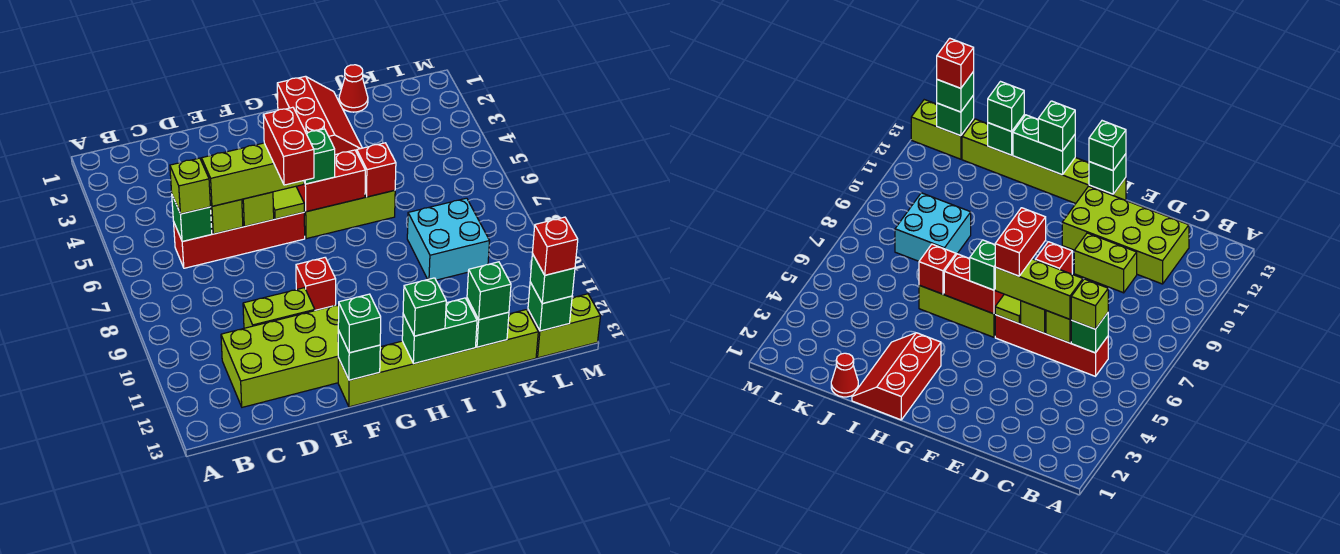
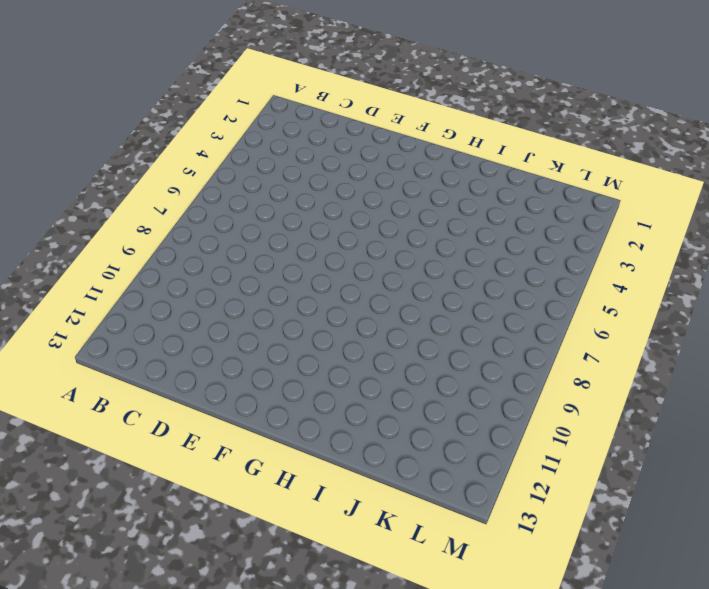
none -> red 1x4 brick [174,212,305,268]
none -> lime 2x4 brick [221,305,339,407]
none -> lime 1x2 brick [243,288,315,328]

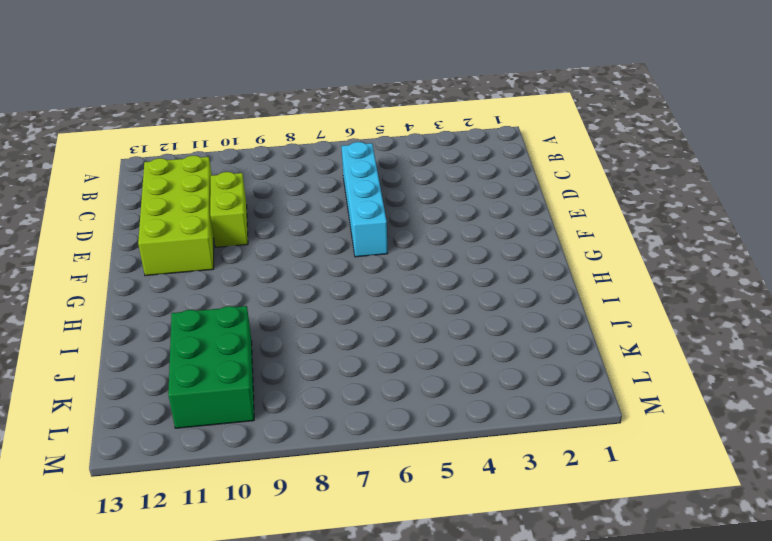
cyan 1x4 brick [342,142,388,257] -> red 1x4 brick [174,212,305,268]
green 2x3 brick [168,306,254,428] -> none
none -> red 1x1 brick [296,258,336,310]
none -> lime 1x6 brick [338,310,538,407]
none -> lime 1x3 brick [304,190,395,239]

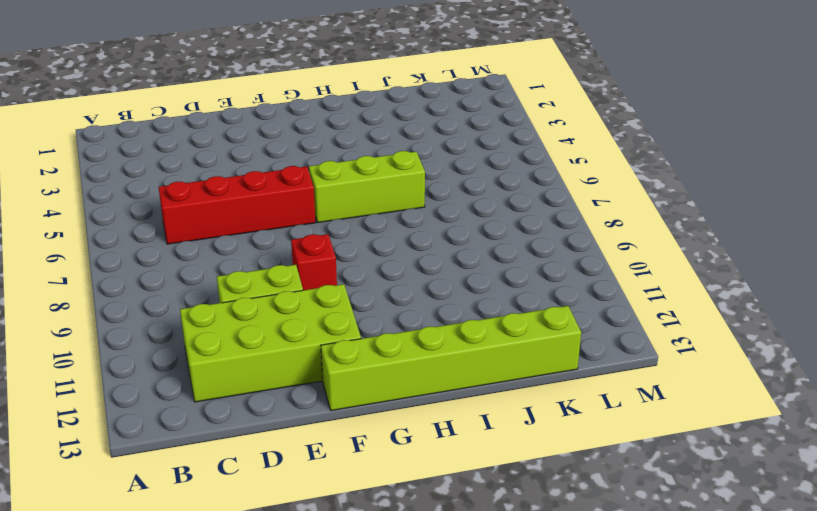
none -> red 2x3 slope [277,76,362,155]
none -> red 1x1 cone [339,65,368,112]
none -> cyan 2x2 brick [407,198,490,280]

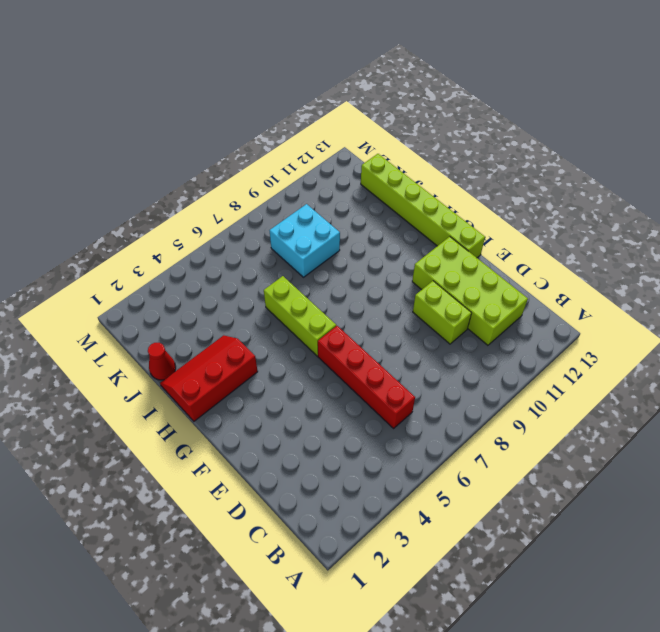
none -> red 1x1 brick [296,258,336,310]
none -> lime 1x2 brick [528,294,600,358]
none -> green 1x1 brick [172,195,212,241]

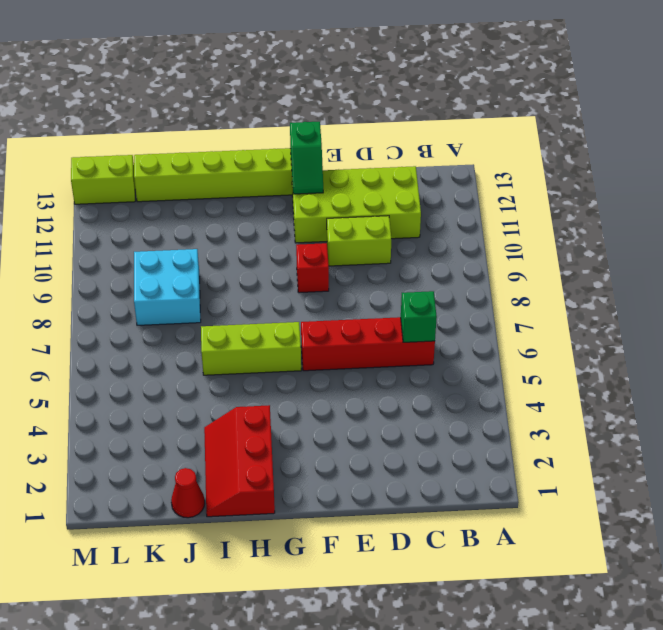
green 1x2 slope [290,122,323,194] -> green 1x1 brick [338,330,380,380]
none -> lime 1x1 brick [210,199,243,234]
none -> lime 1x1 brick [242,192,274,226]
none -> lime 1x1 tile [273,186,305,219]

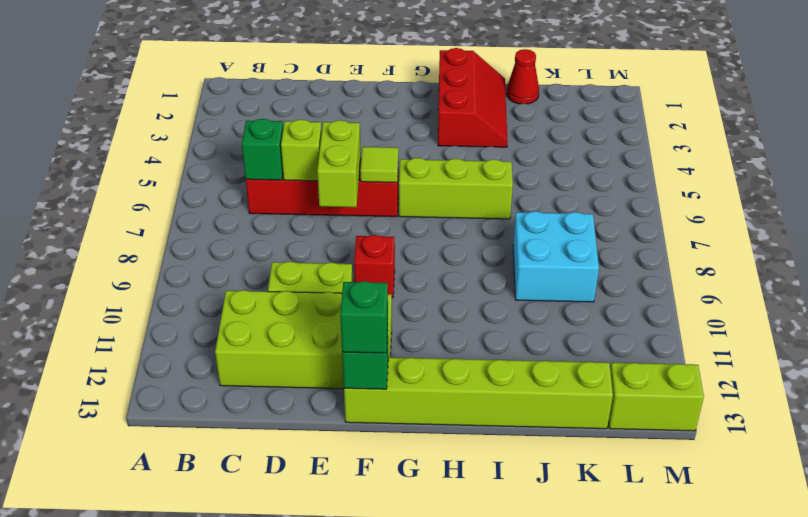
lime 1x2 brick [317,120,361,207] -> lime 1x1 brick [242,192,274,226]
none -> red 1x2 brick [296,150,365,212]
none -> green 1x2 brick [402,298,477,364]
none -> red 1x1 brick [357,143,396,197]

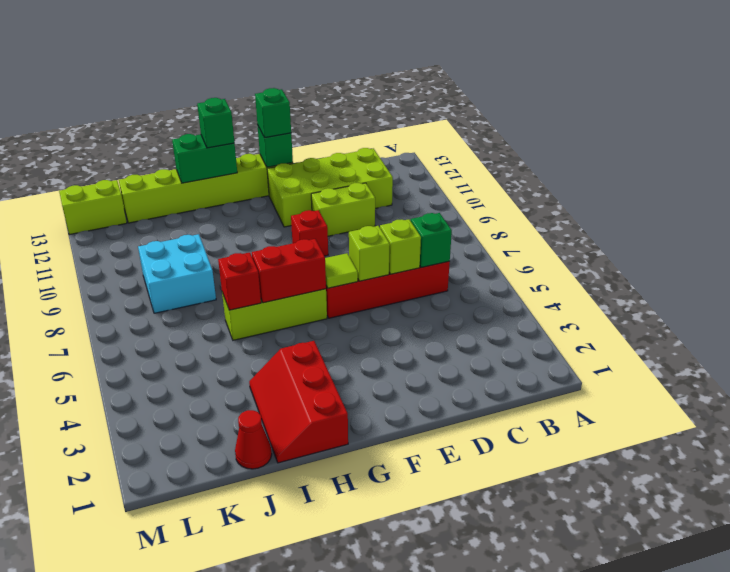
none -> green 1x1 brick [467,298,509,347]
none -> green 1x1 brick [528,282,572,331]
none -> lime 1x1 brick [170,158,211,214]

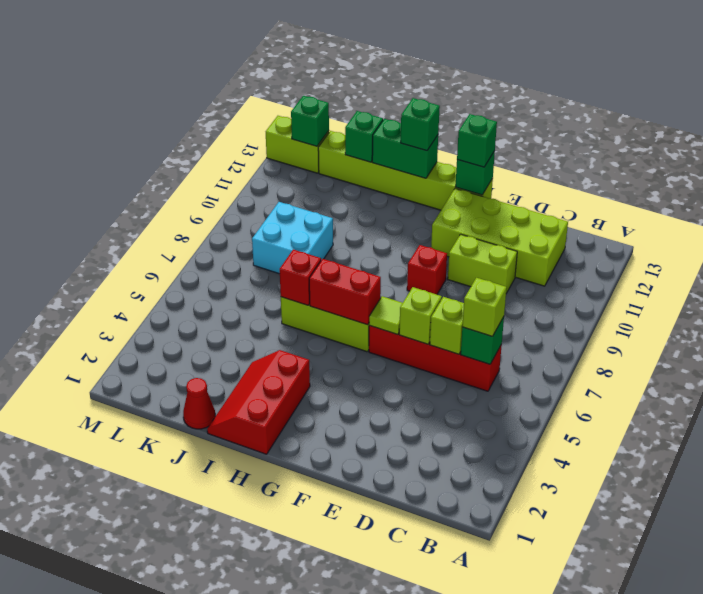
none -> lime 1x3 brick [202,143,304,206]
none -> green 1x1 brick [304,129,335,184]
none -> green 1x1 brick [467,262,511,320]

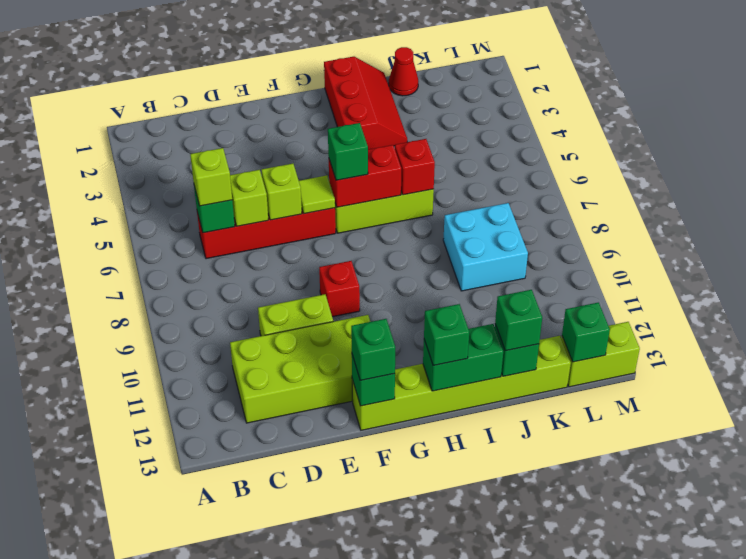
none -> lime 1x3 brick [202,143,304,206]
none -> green 1x1 brick [530,254,575,304]
none -> red 1x2 brick [263,107,314,185]

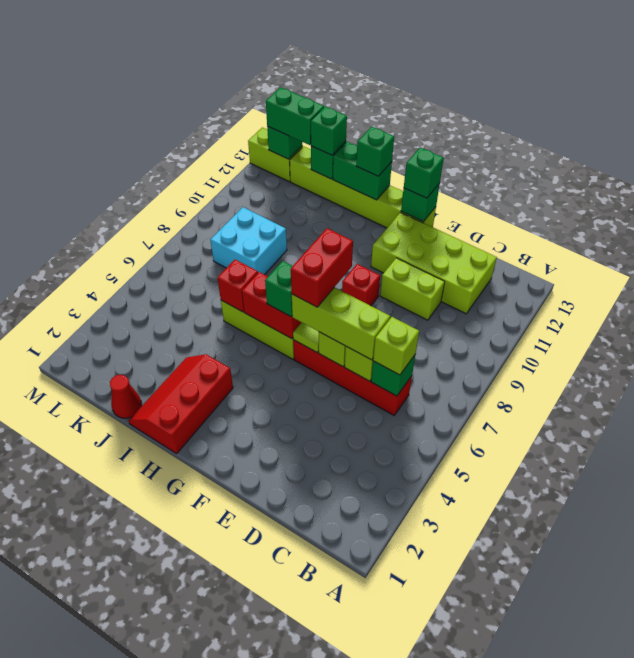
green 1x2 brick [266,87,324,145] -> green 1x1 brick [530,254,575,304]
none -> red 1x1 brick [532,217,578,275]

